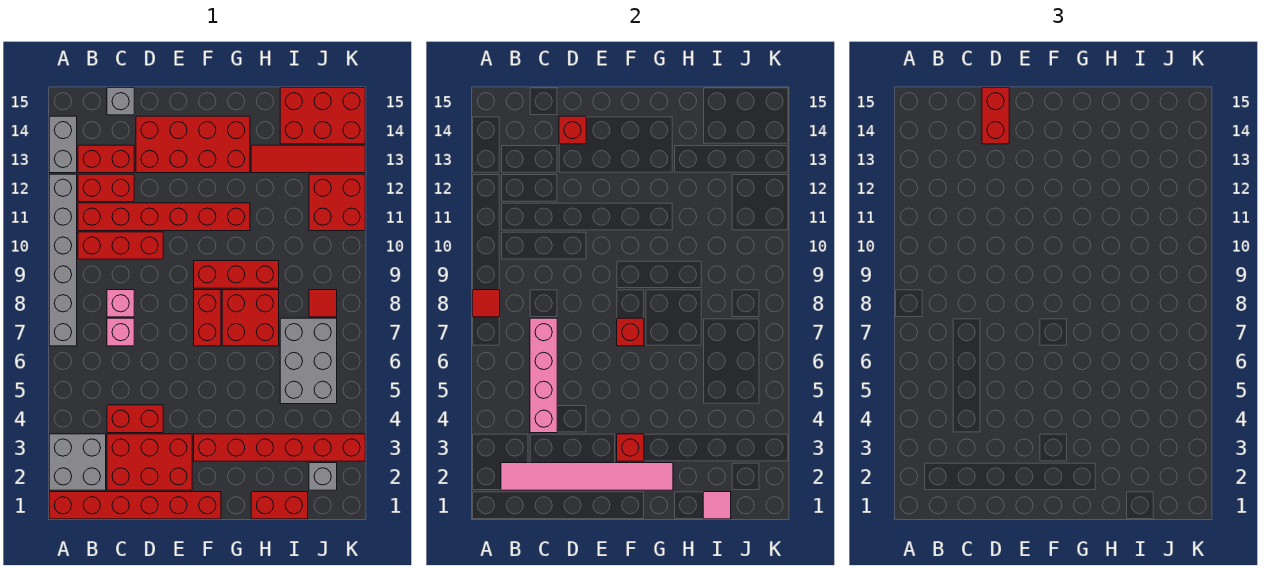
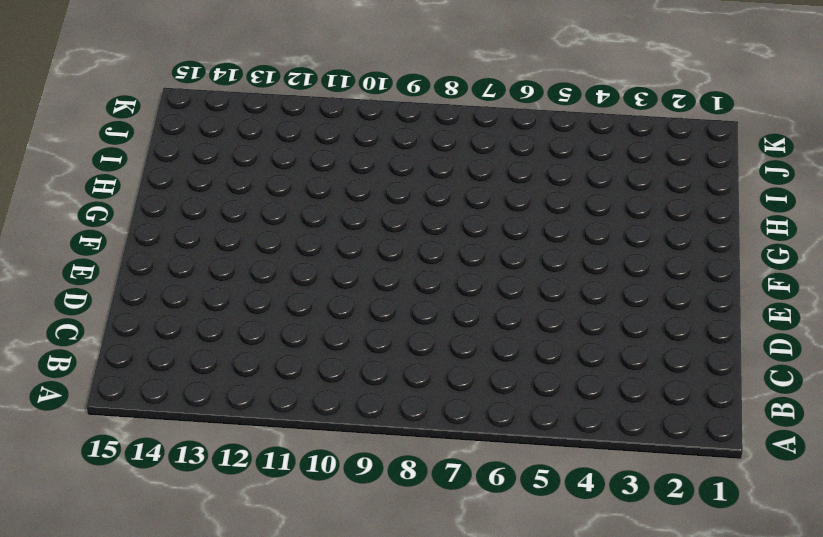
none -> red 1x6 brick [49,492,221,519]
none -> grey 2x2 brick [49,434,106,490]
none -> grey 1x6 brick [49,174,77,346]
none -> grey 1x2 brick [49,116,77,173]

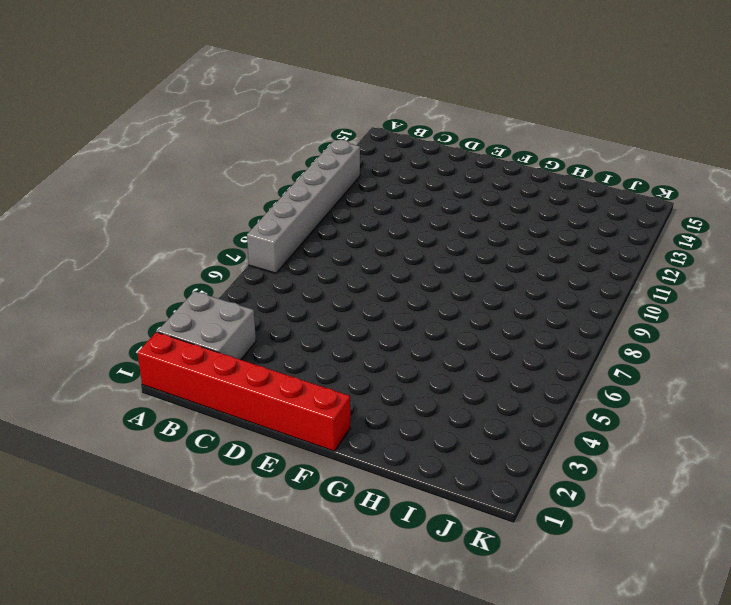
none -> grey 1x2 brick [49,116,77,173]
none -> red 1x3 brick [78,232,163,259]
none -> red 1x6 brick [78,203,250,231]
none -> red 1x2 brick [78,174,134,202]

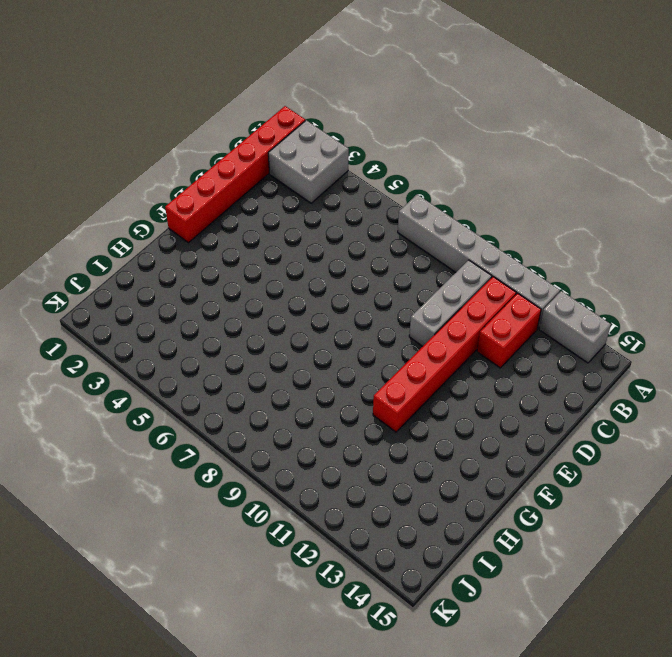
grey 1x3 brick [409,260,492,346] -> red 1x3 brick [78,232,163,259]
none -> red 1x2 brick [78,145,134,173]
none -> red 2x3 brick [107,434,192,490]
none -> red 1x2 brick [107,405,163,433]
none -> pink 1x1 brick [107,318,134,346]

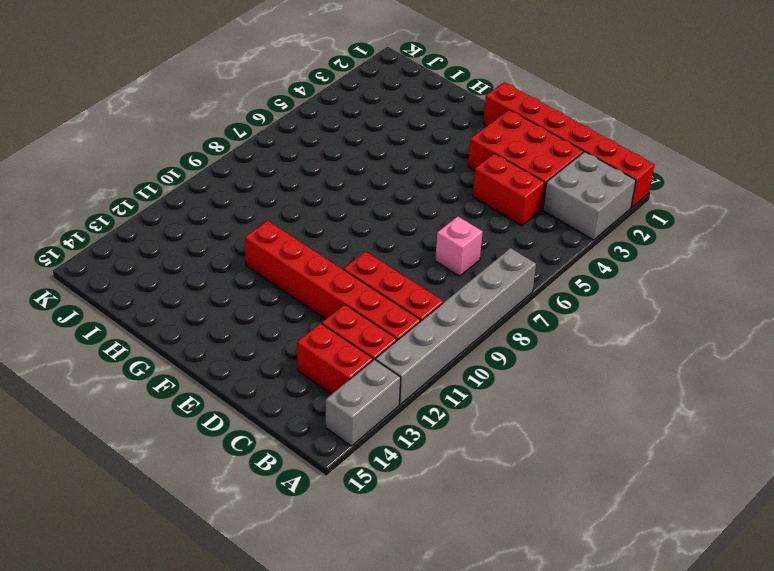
none -> pink 1x1 brick [107,290,134,317]
none -> grey 1x1 brick [107,88,134,115]
none -> red 2x4 brick [136,116,250,173]
none -> red 1x6 brick [194,434,365,461]

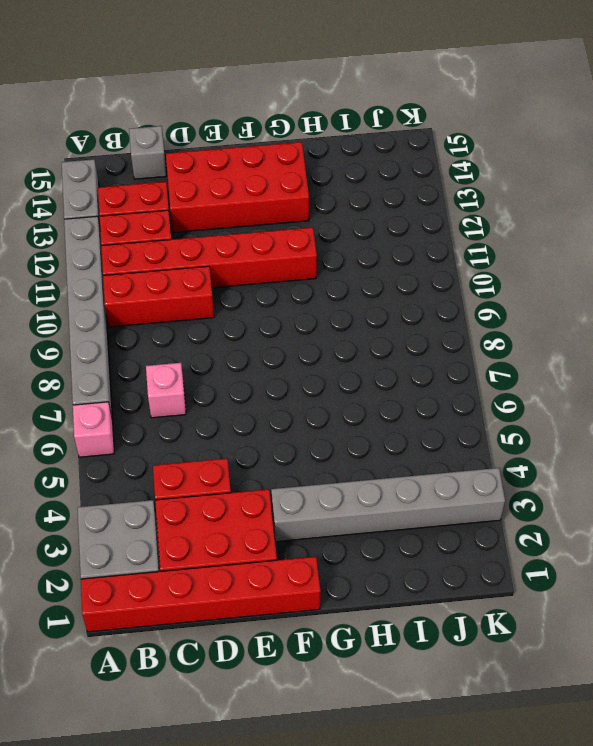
pink 1x1 brick [73,402,114,457] -> pink 1x1 brick moved to [107,290,134,317]
grey 1x6 brick [271,468,505,542] -> red 1x6 brick [194,434,365,461]
none -> red 1x2 brick [194,290,221,346]
none -> red 1x3 brick [194,261,279,288]
none -> red 2x2 brick [222,290,279,346]
none -> red 1x2 brick [251,492,308,519]

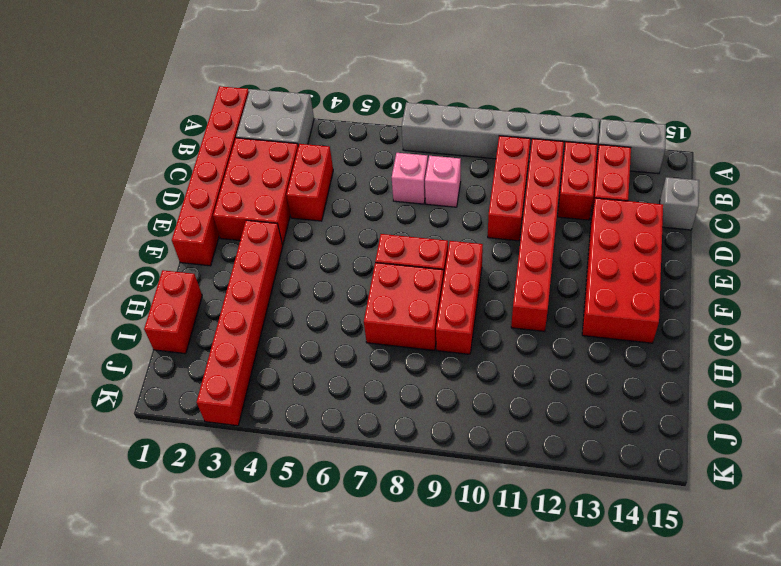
none -> red 1x4 tile [251,145,365,173]
none -> grey 2x3 brick [280,318,337,404]
none -> red 2x3 brick [280,88,365,144]
none -> grey 1x1 brick [309,463,337,490]

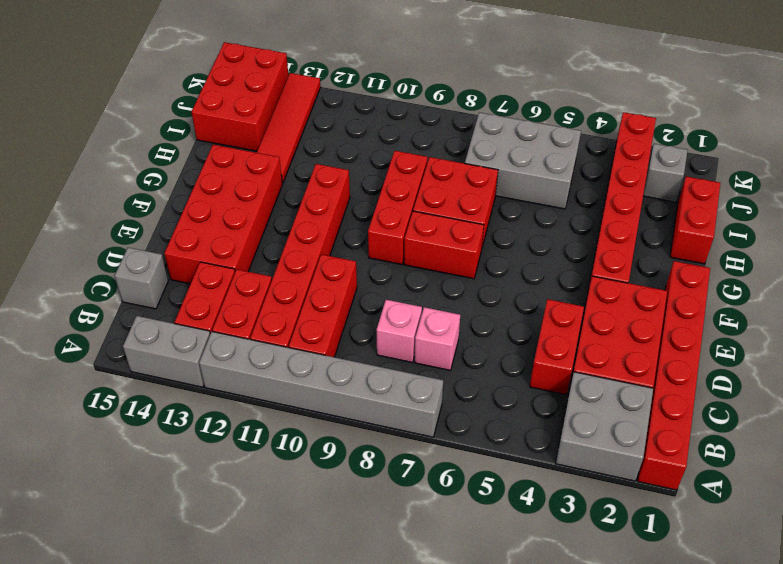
none -> red 1x1 tile [309,290,337,317]
none -> red 2x2 brick [309,174,365,231]
none -> red 1x1 tile [472,290,500,317]
none -> pink 1x6 tile [501,463,673,490]

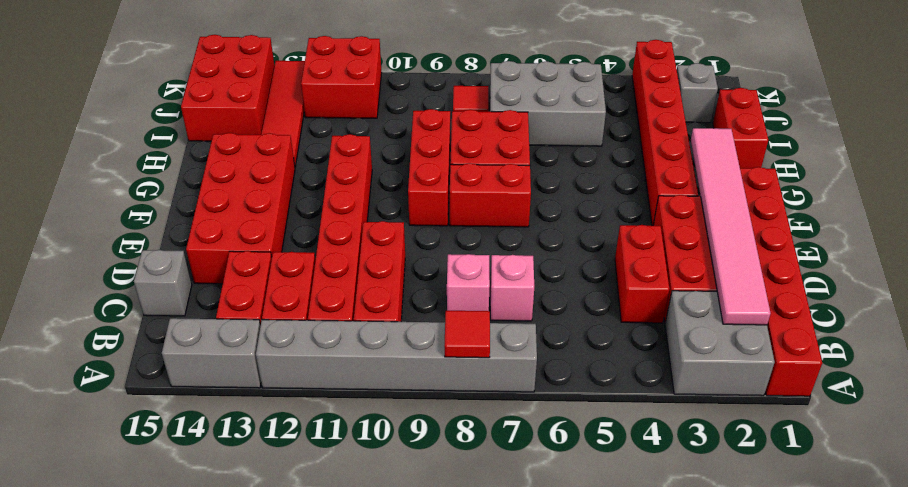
none -> pink 1x4 brick [530,318,557,433]
none -> red 1x1 brick [559,116,586,144]
none -> red 1x1 brick [617,434,644,461]
none -> red 1x1 brick [617,318,644,346]

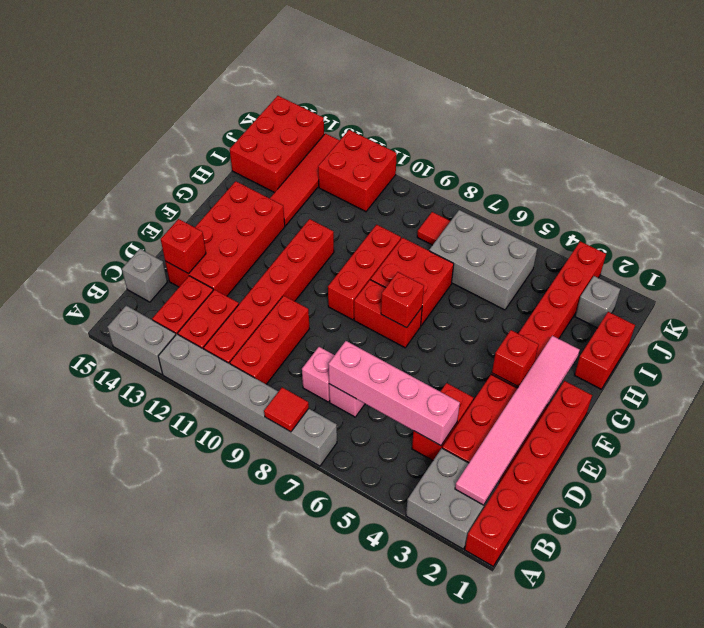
none -> pink 1x1 tile [703,492,731,519]
none -> red 1x2 brick [982,88,1009,144]

